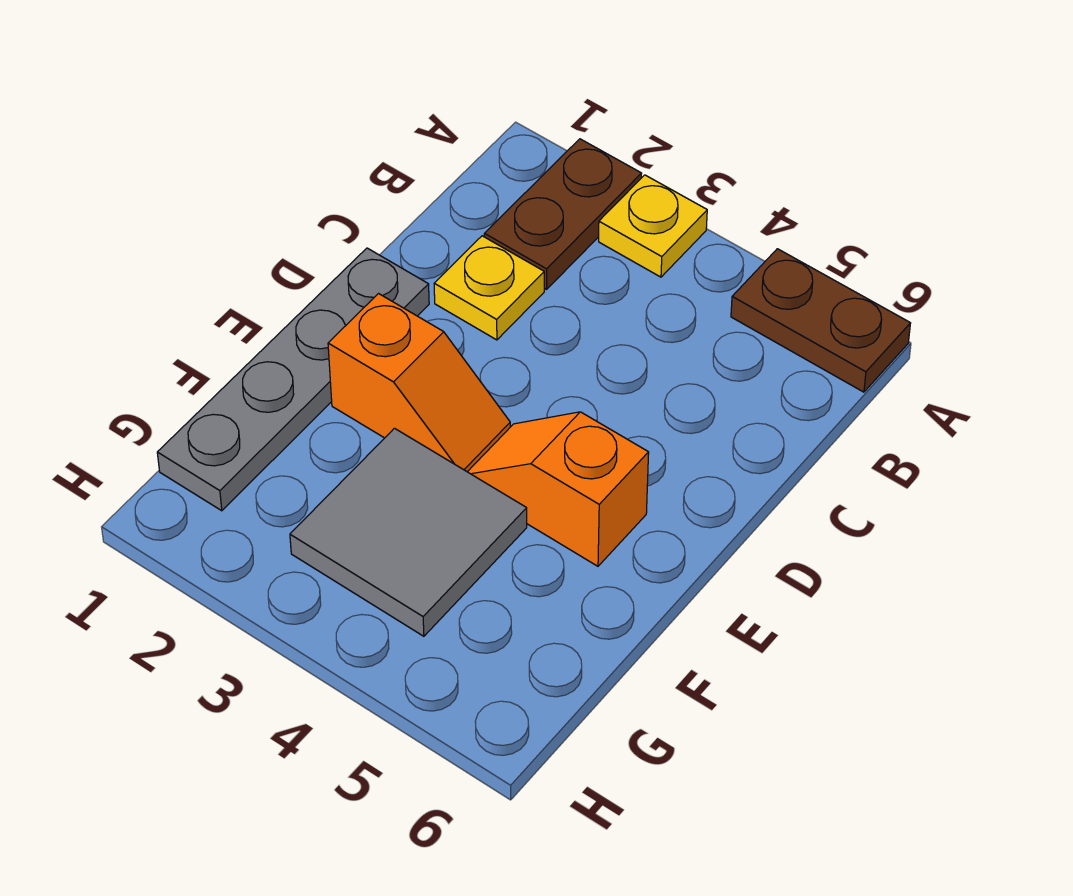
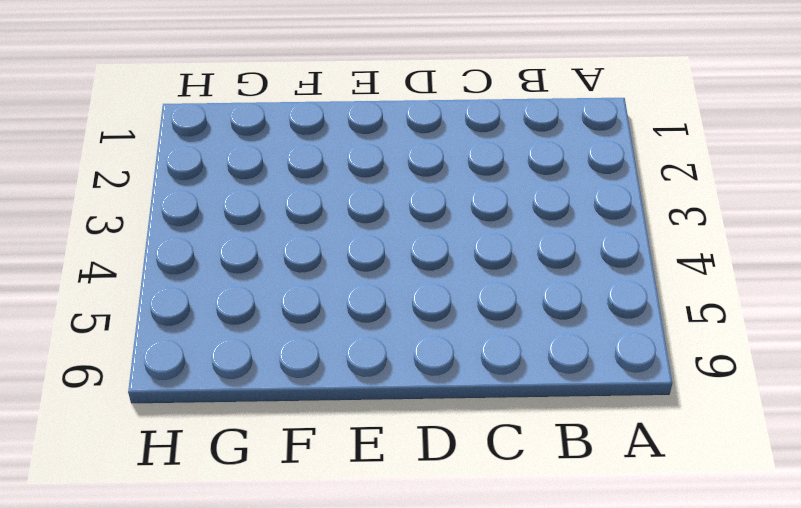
none -> brown 1x2 plate [484,139,642,289]
none -> yellow 1x1 plate [599,175,707,277]

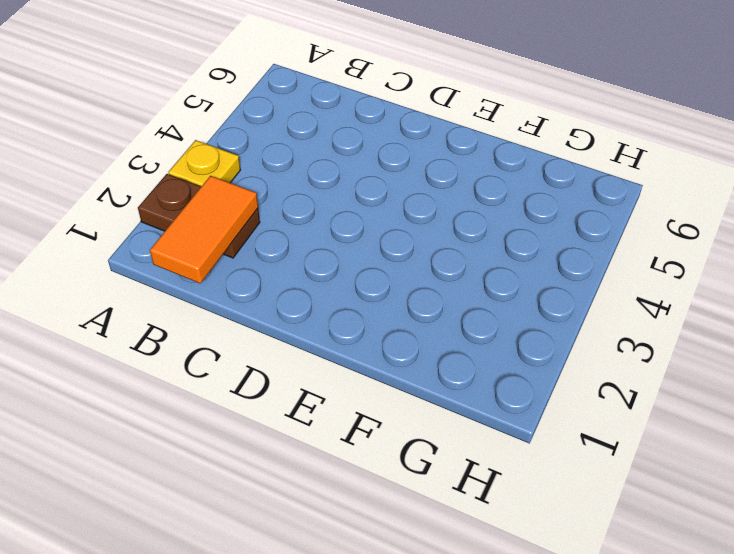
orange 1x2 tile [150,176,258,284] -> none
none -> brown 1x2 plate [731,249,911,392]
none -> yellow 1x1 plate [434,236,544,340]

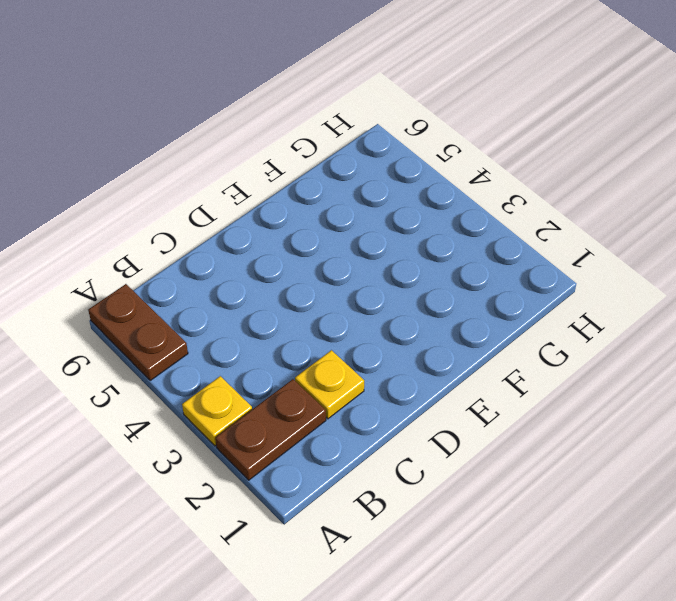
none -> grey 1x4 plate [157,248,429,511]
none -> orange 1x2 slope [328,294,510,472]

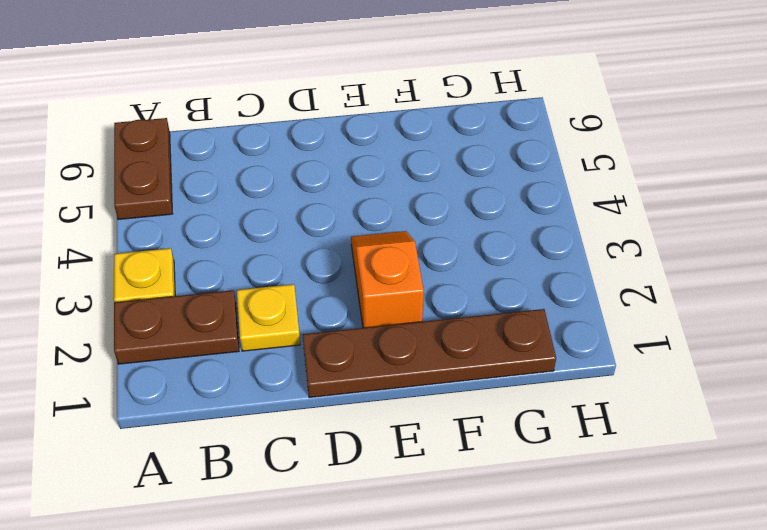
brown 1x4 plate [303,309,556,398] -> grey 1x4 plate [157,248,429,511]
none -> orange 1x2 slope [468,412,649,566]
none -> grey 2x2 tile [290,428,527,636]

